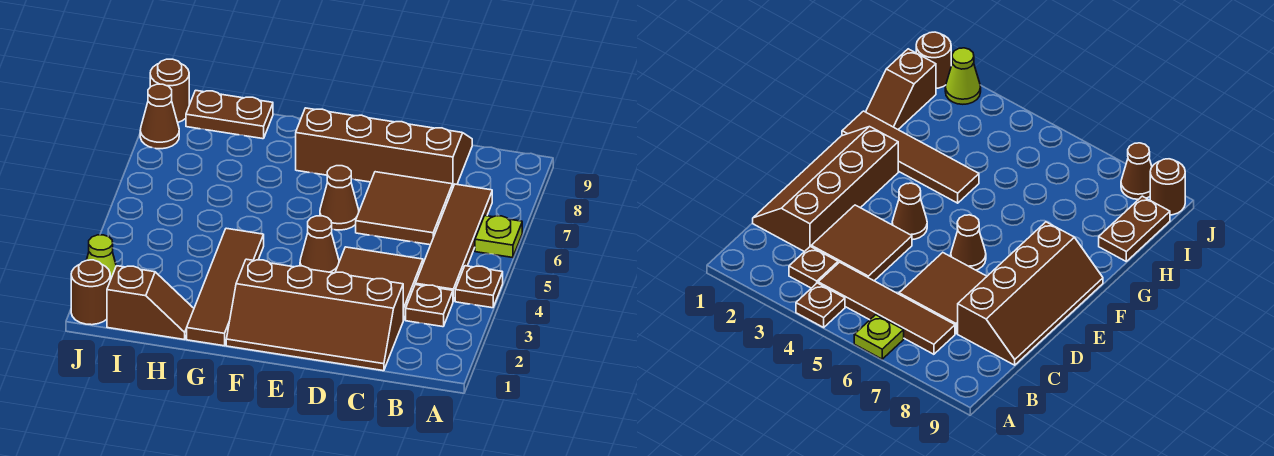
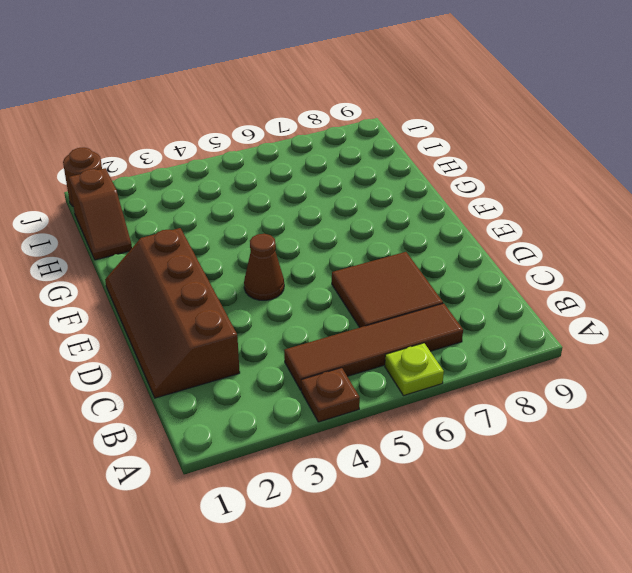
none -> brown 1x1 plate [406,285,453,327]
none -> brown 2x2 tile [335,247,423,320]
none -> brown 2x4 slope [296,108,472,187]

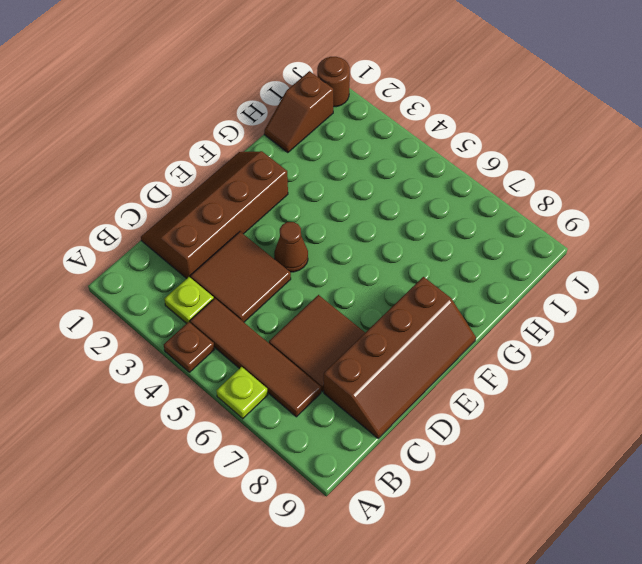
lime 1x1 plate [164,277,214,323] -> brown 1x1 plate [406,285,453,327]
none -> brown 1x1 cone [320,166,359,230]
none -> brown 1x4 tile [187,228,264,346]
none -> brown 1x2 plate [186,90,273,139]

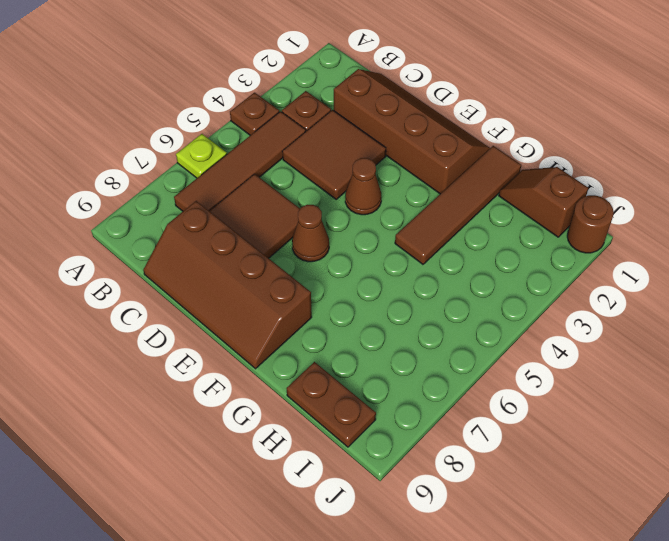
none -> lime 1x1 cone [87,235,116,280]
none -> brown 1x1 cone [140,84,179,149]
none -> brown 1x1 round brick [150,59,189,122]

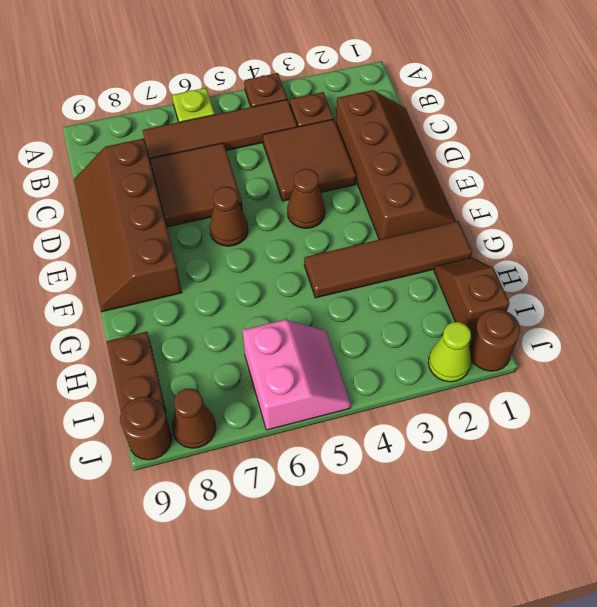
pink 2x2 slope [242,320,351,430] -> none

